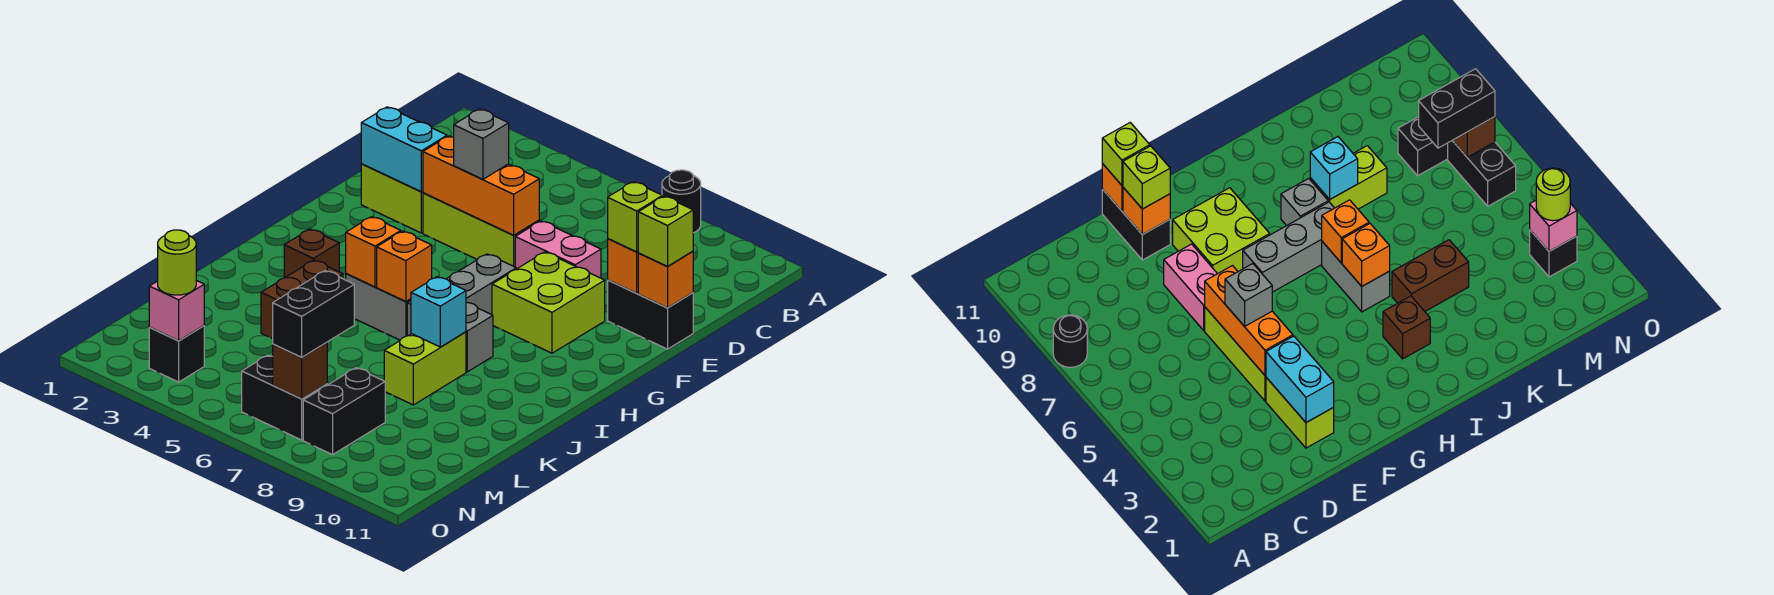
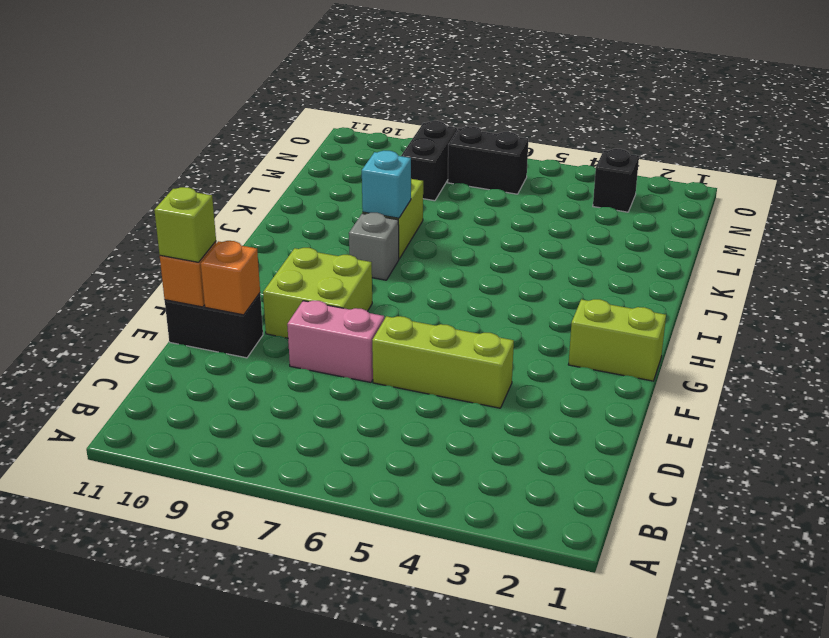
lime 1x2 brick [568,299,666,381] -> lime 1x2 brick moved to [361,164,423,233]
none -> black 1x1 round brick [662,170,701,233]
none -> grey 1x3 brick [407,254,516,336]
none -> brown 1x1 brick [284,229,339,278]

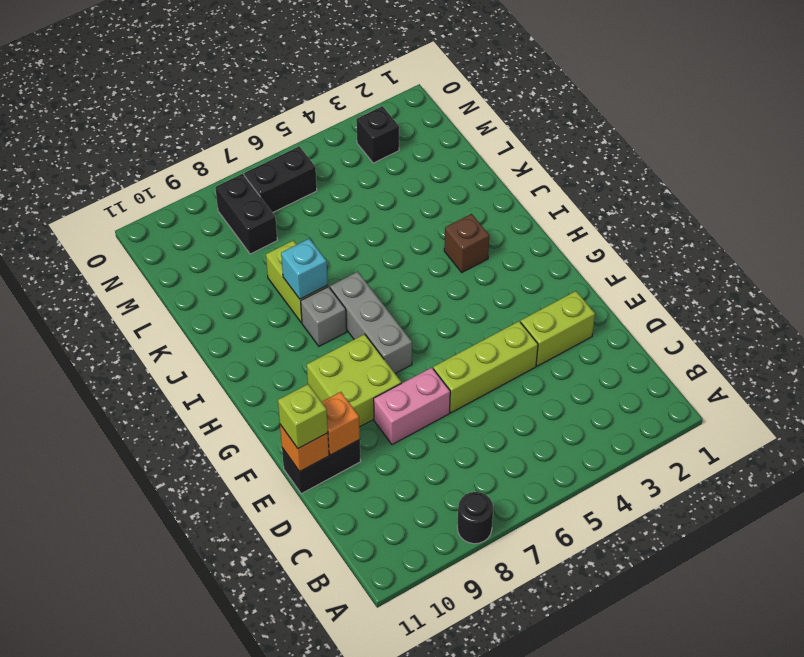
none -> grey 1x2 brick [346,274,411,340]
none -> brown 1x2 brick [261,260,343,339]
none -> cyan 1x2 brick [361,107,447,192]

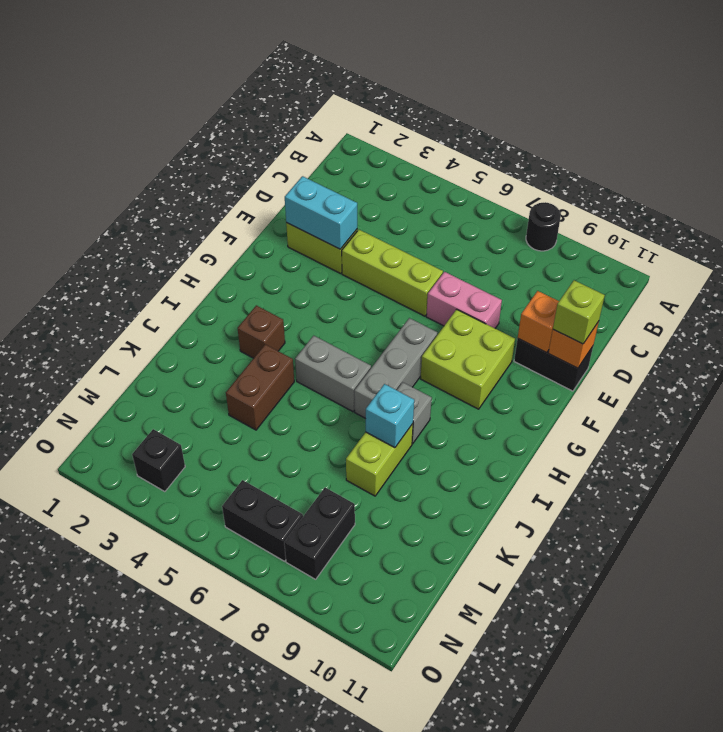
none -> orange 1x3 brick [423,136,539,235]
none -> orange 1x1 brick [346,217,401,287]
none -> orange 1x1 brick [377,231,432,301]

